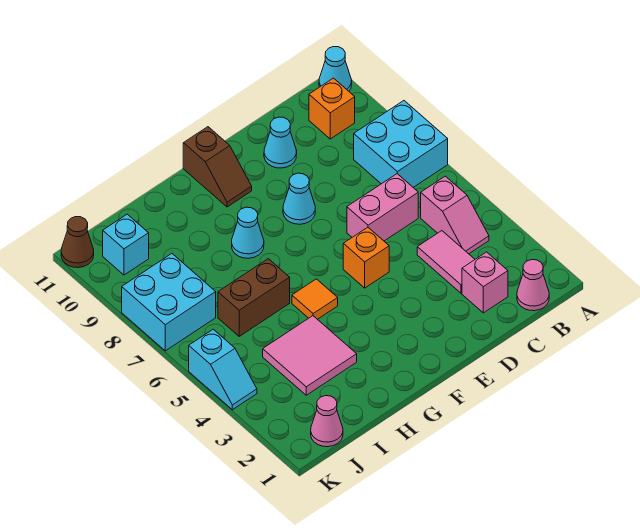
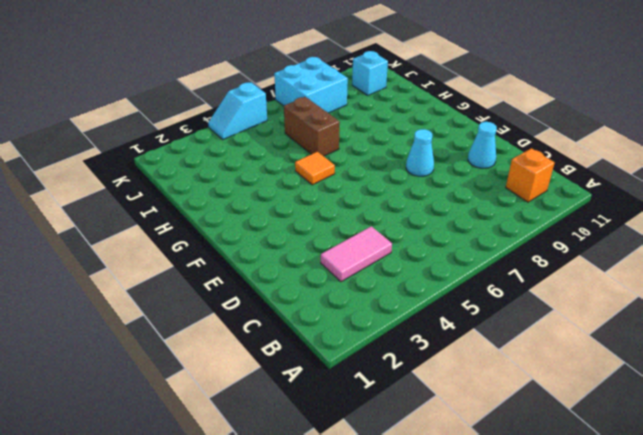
none -> cyan 2x2 brick [354,101,448,188]
none -> cyan 1x1 cone [319,47,352,91]
none -> pink 1x1 cone [517,260,549,311]

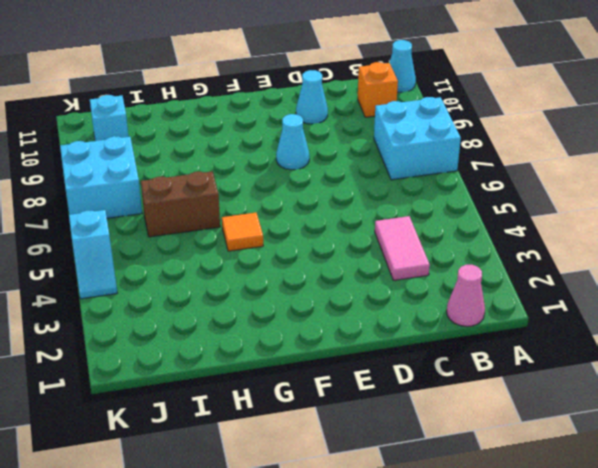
none -> pink 1x2 slope [421,176,489,254]
none -> pink 1x1 brick [462,252,508,313]
none -> pink 1x2 brick [347,174,418,241]

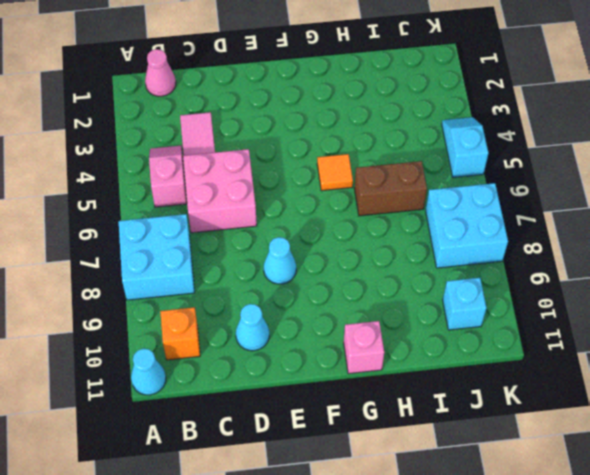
pink 2x2 brick [183,149,257,233] -> pink 1x2 brick [347,174,418,241]
pink 1x1 brick [344,321,384,374] -> pink 1x1 brick moved to [462,252,508,313]
none -> orange 1x1 brick [343,227,389,288]
none -> brown 1x2 slope [183,127,252,207]
none -> cyan 1x1 cone [232,207,264,258]

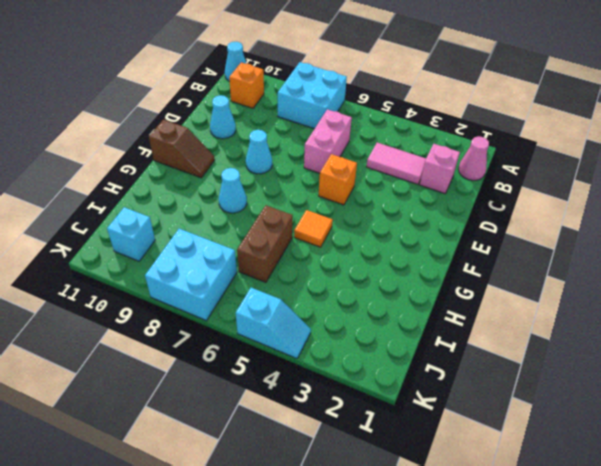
none -> pink 1x2 slope [421,176,489,254]
none -> pink 2x2 tile [263,316,357,395]
none -> pink 1x1 cone [311,396,343,447]

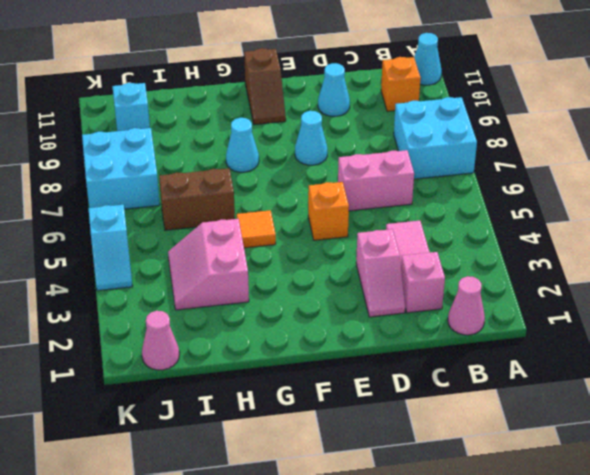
pink 1x2 slope [356,229,405,317] -> pink 1x2 slope moved to [421,176,489,254]
pink 2x2 slope [168,219,249,310] -> pink 2x2 tile [263,316,357,395]
none -> brown 1x1 cone [61,217,94,268]

